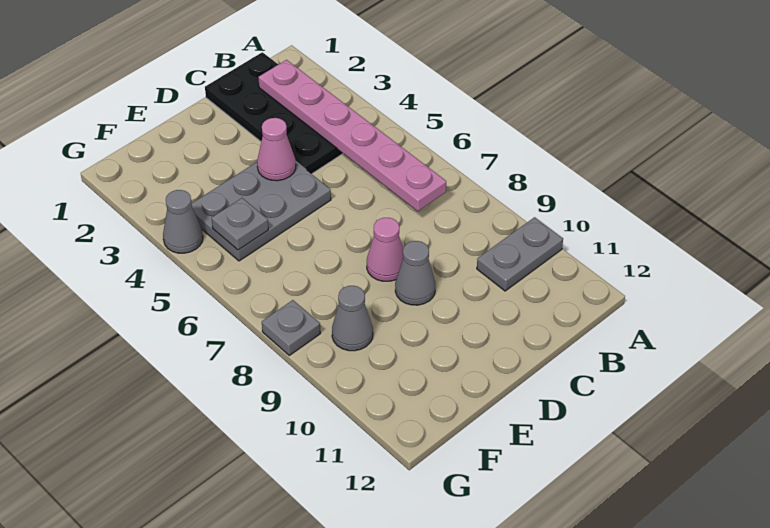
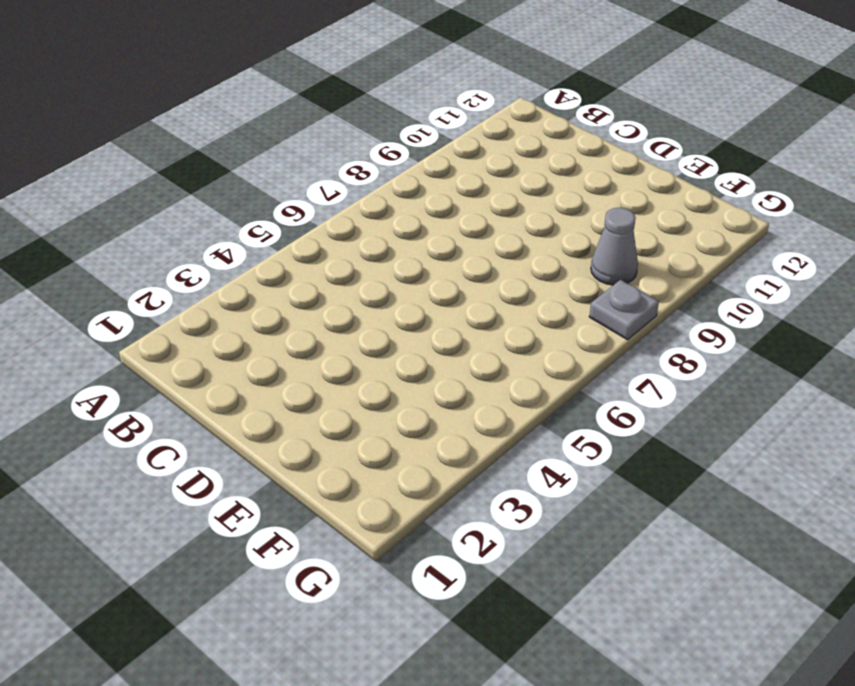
none -> grey 1x2 plate [477,217,563,291]
none -> black 2x4 plate [205,52,343,174]

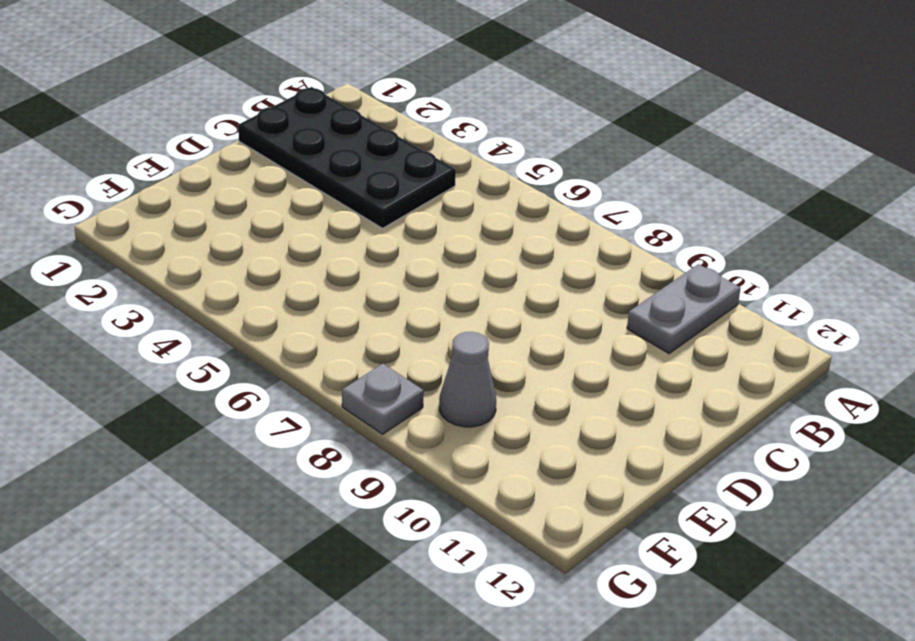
none -> grey 2x3 plate [192,162,331,261]
none -> pink 1x1 cone [367,218,403,281]

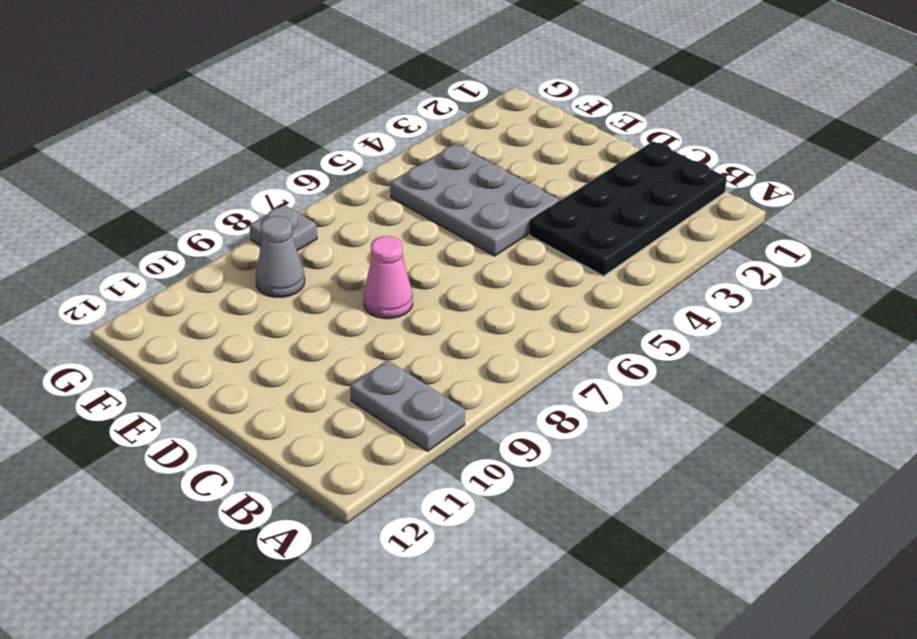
none -> grey 1x1 cone [395,241,435,305]
none -> grey 1x1 cone [163,190,203,253]

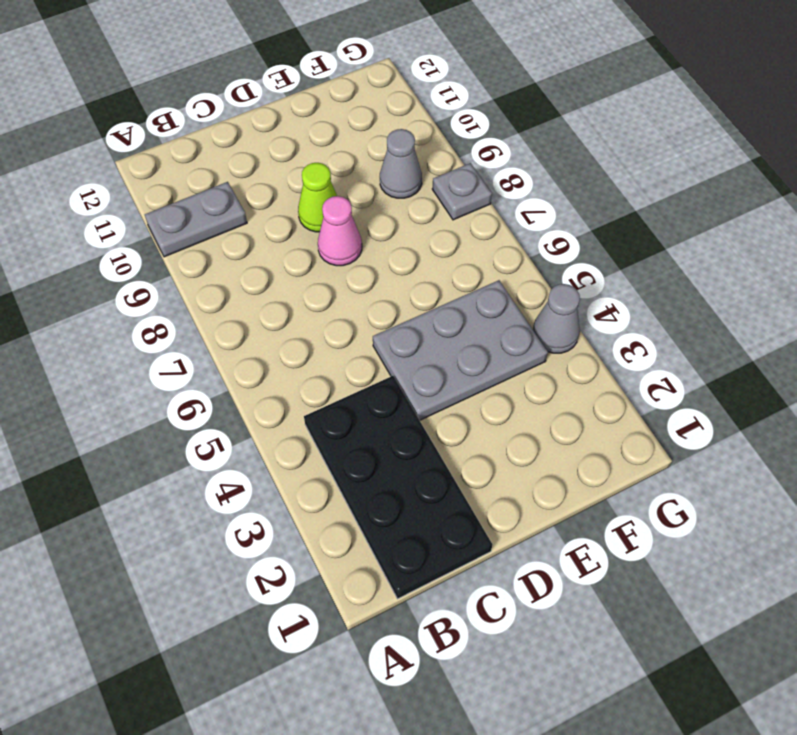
lime 1x1 cone [298,163,337,232] -> grey 1x1 cone [395,241,435,305]
none -> pink 1x6 plate [258,60,446,211]
none -> pink 1x1 cone [257,118,296,181]

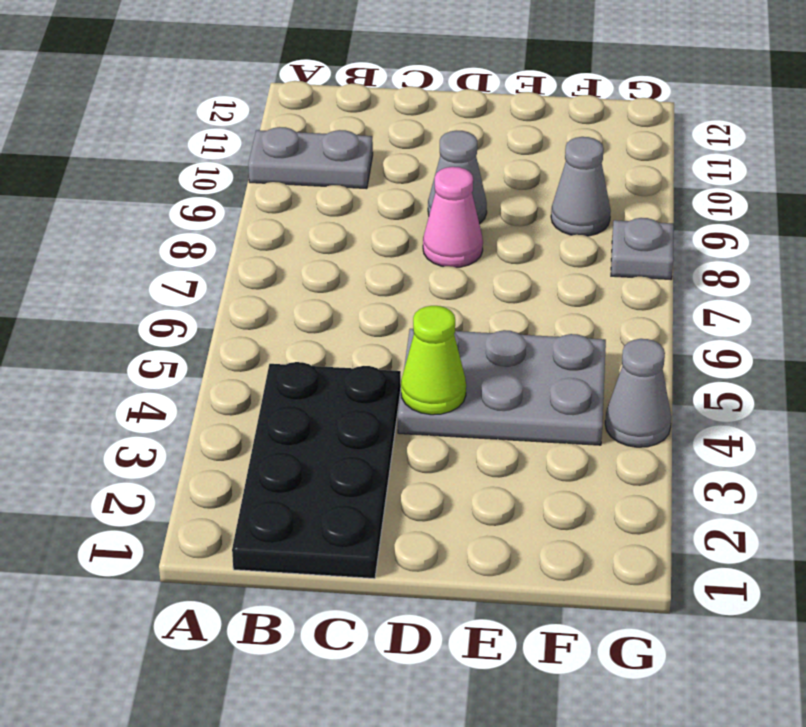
lime 1x1 cone [401,306,466,415] -> pink 1x1 cone [257,118,296,181]
none -> pink 1x6 plate [258,60,446,211]
none -> grey 1x1 plate [212,198,268,250]

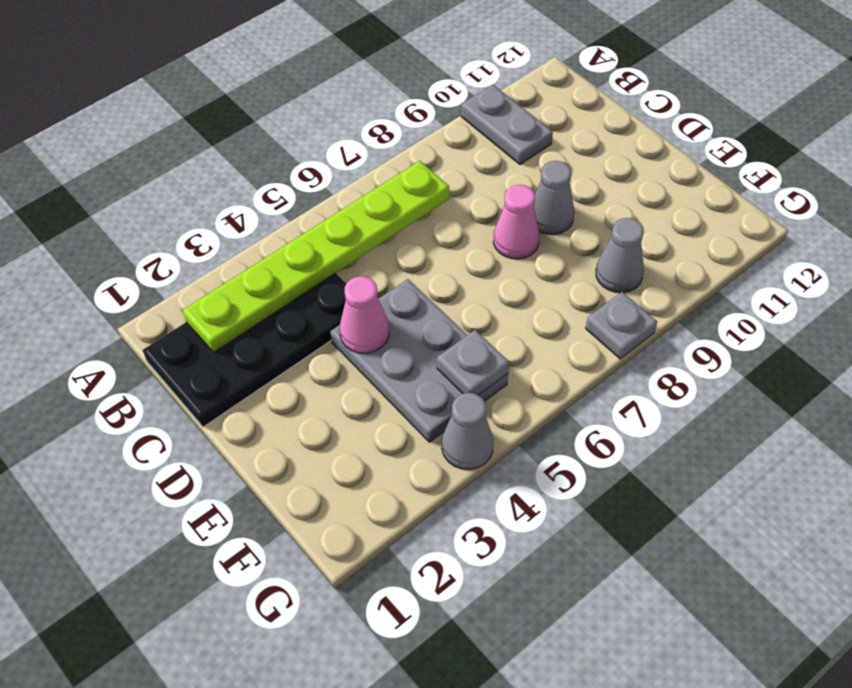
lime 1x6 plate [183,161,449,352] -> pink 1x6 plate [258,60,446,211]

